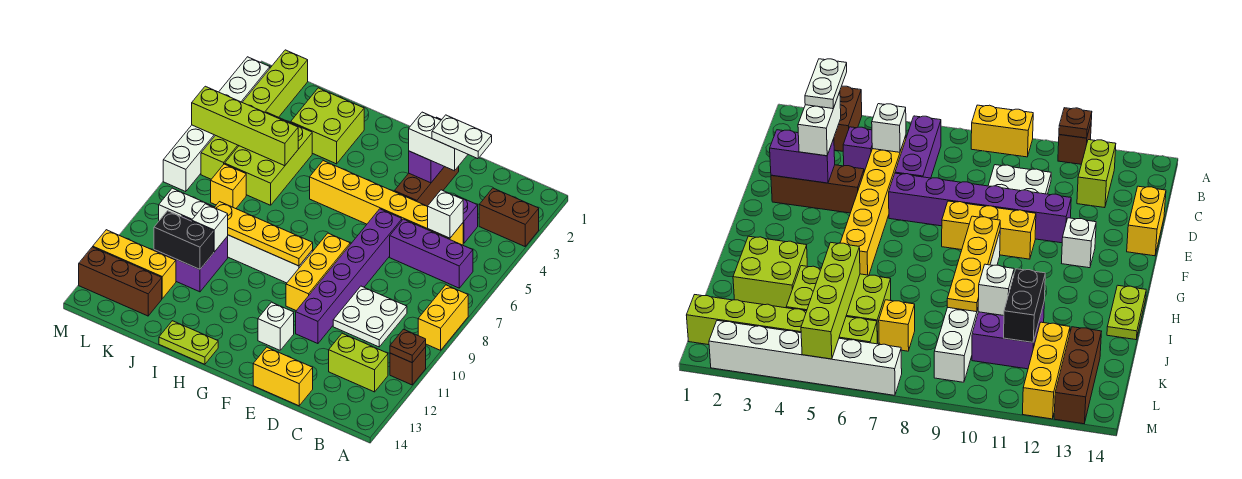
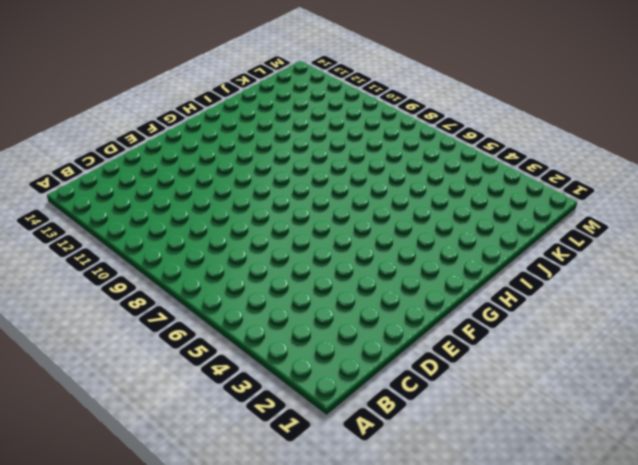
none -> brown 1x2 brick [479,188,539,246]
none -> yellow 1x2 brick [418,285,468,350]
none -> brown 1x1 brick [390,347,426,385]
none -> purple 1x3 brick [390,219,473,288]

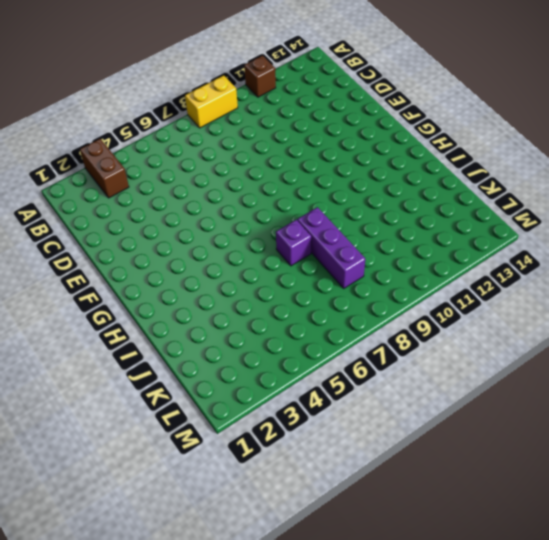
purple 1x1 brick [276,220,311,266] -> purple 1x1 brick moved to [455,195,478,243]
purple 1x3 brick [297,207,365,288] -> purple 1x3 brick moved to [390,219,473,288]
none -> lime 1x2 brick [329,333,388,392]
none -> yellow 1x6 brick [310,161,463,245]
none -> white 2x2 plate [333,286,407,347]
none -> yellow 1x2 brick [253,347,313,406]

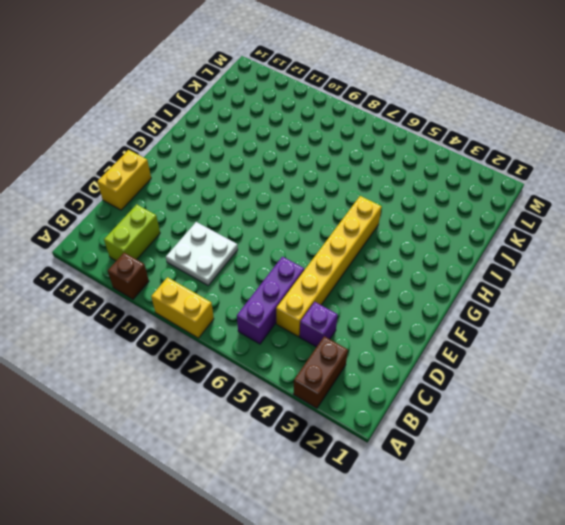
none -> brown 1x3 brick [394,166,459,206]
none -> purple 1x6 brick [296,209,402,344]
none -> yellow 1x3 brick [286,233,350,311]
none -> white 1x1 brick [258,302,294,350]

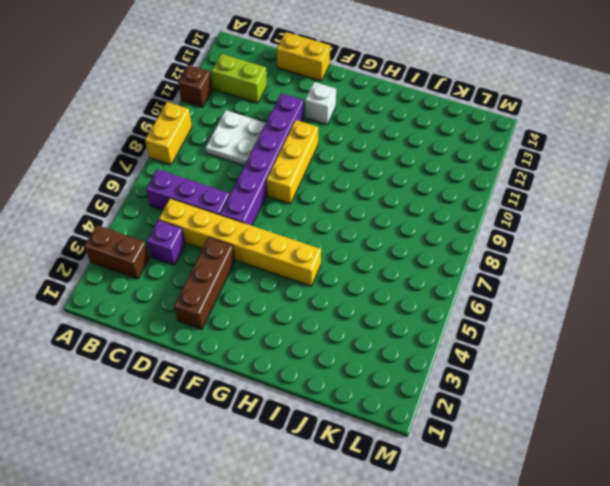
none -> white 1x6 brick [159,188,313,283]
none -> lime 1x2 plate [159,321,218,364]
none -> lime 2x2 brick [291,88,364,164]
none -> lime 2x3 brick [225,112,312,205]

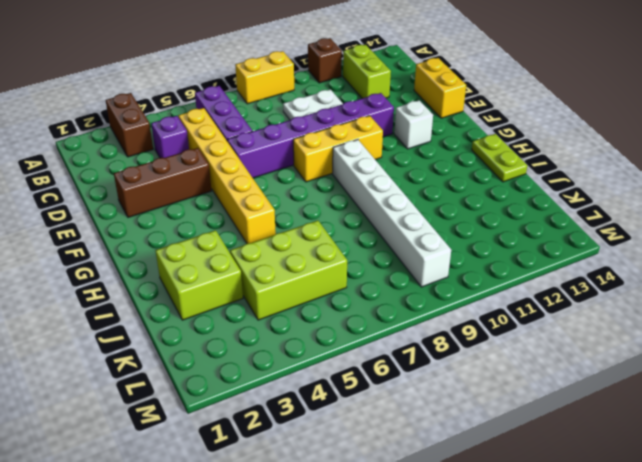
none -> purple 2x2 brick [154,216,228,292]
none -> yellow 1x1 brick [211,164,246,209]
none -> yellow 1x3 brick [93,230,176,299]
none -> brown 1x3 brick [79,247,162,316]

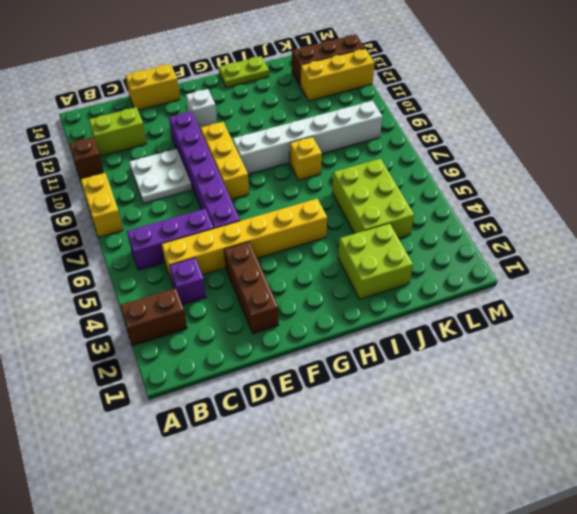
yellow 1x1 brick [290,137,322,180] -> yellow 1x1 brick moved to [211,164,246,209]
none -> purple 2x2 brick [154,216,228,292]
none -> lime 1x6 brick [201,50,308,179]
none -> white 1x6 brick [163,57,270,192]
none -> brown 1x1 plate [390,329,426,363]

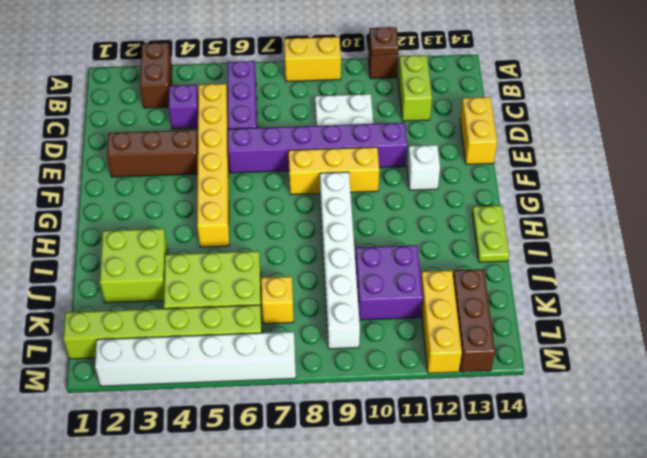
none -> white 1x1 brick [428,190,463,238]
none -> purple 1x2 brick [409,117,444,183]
none -> yellow 1x4 plate [214,202,313,266]
none -> lime 1x4 brick [192,86,298,166]

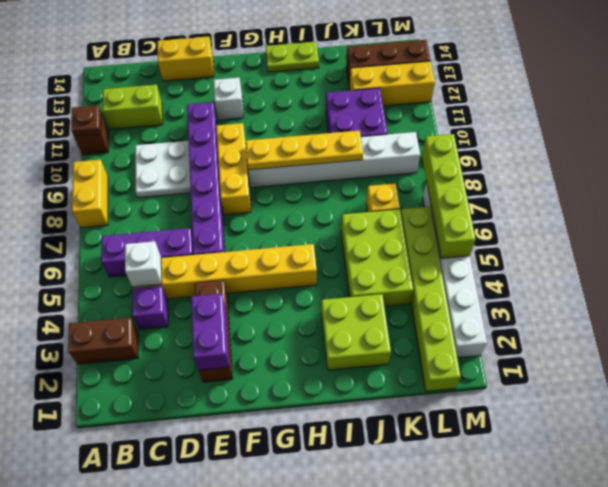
lime 1x4 brick [422,134,476,258] -> lime 1x4 brick turned to [192,86,298,166]
none -> white 1x1 brick [192,204,228,252]
none -> black 1x2 brick [154,211,214,269]
none -> white 1x2 brick [409,112,468,171]
none -> white 1x2 plate [432,115,492,159]

